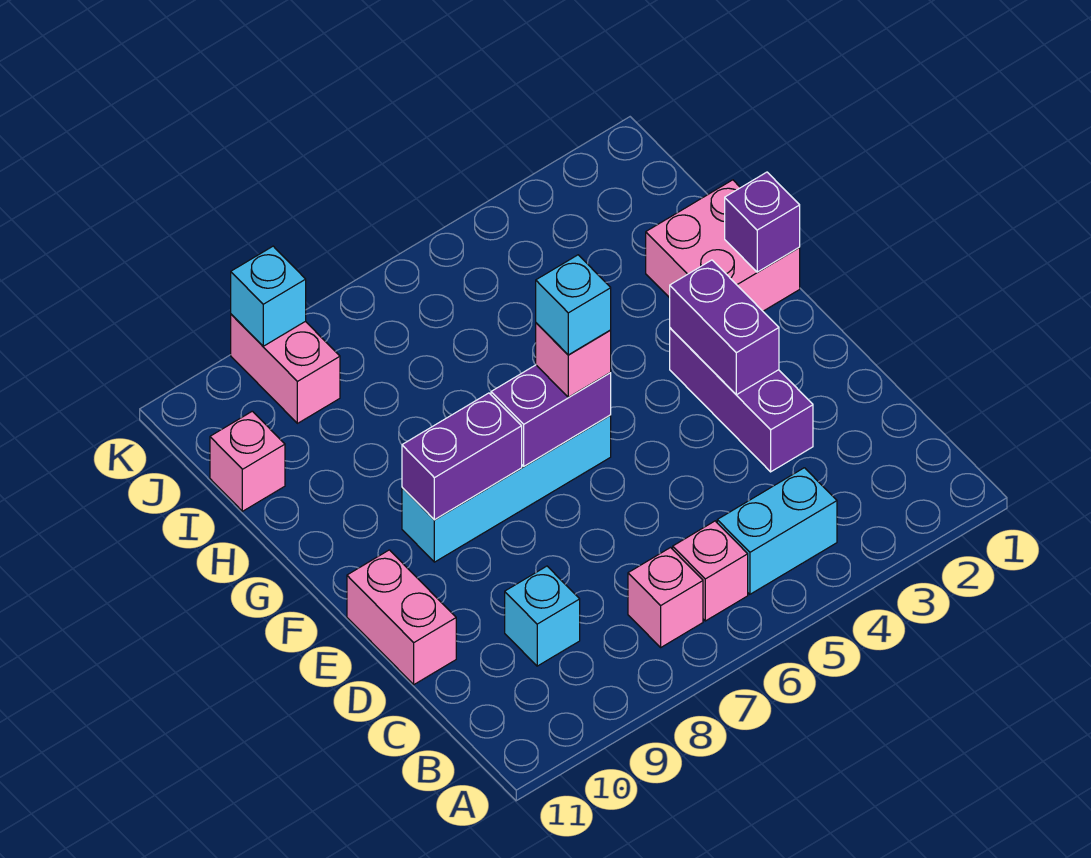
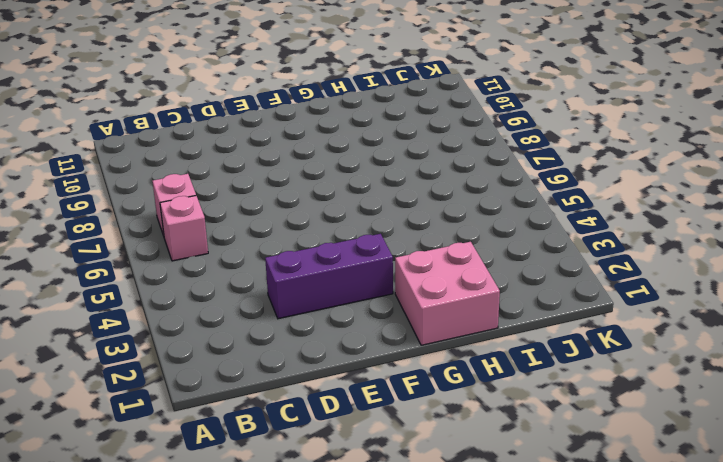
none -> cyan 1x2 brick [717,468,837,594]
none -> cyan 1x1 brick [505,566,580,666]
none -> pink 1x2 brick [347,550,456,684]

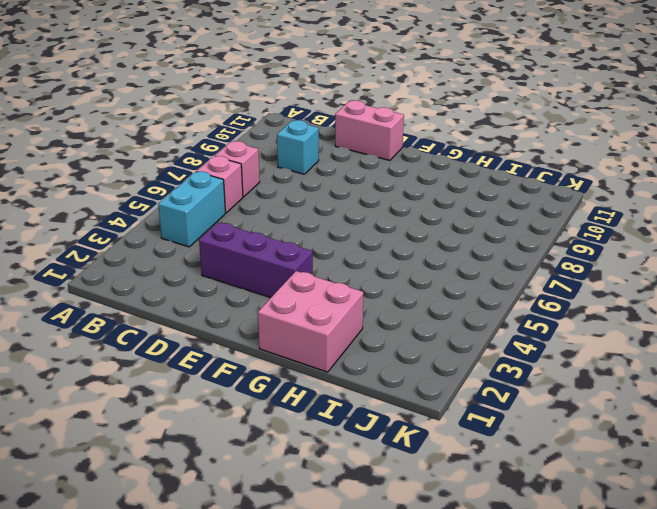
none -> cyan 1x4 brick [402,415,611,562]
none -> pink 1x1 brick [210,411,285,511]
none -> pink 1x2 brick [231,314,340,423]

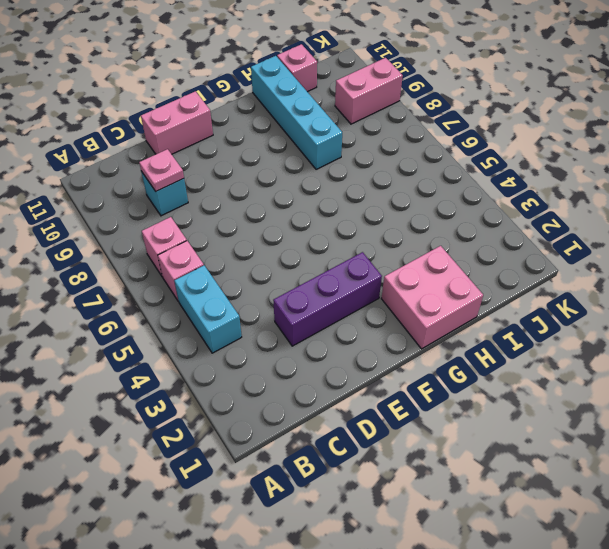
pink 1x1 plate [139,149,184,191] -> none
cyan 1x4 brick [251,56,342,169] -> cyan 1x4 brick moved to [402,415,611,562]
none -> purple 1x2 brick [670,260,779,395]
none -> purple 1x2 brick [491,365,611,466]
none -> purple 1x2 brick [402,393,522,520]

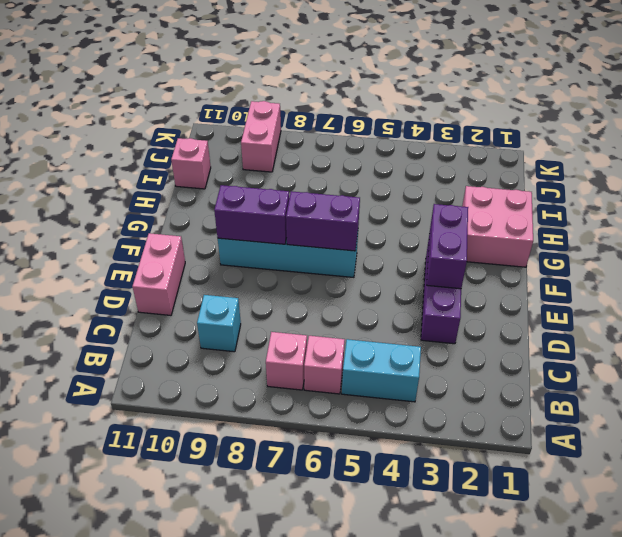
none -> purple 1x1 brick [725,172,800,272]
none -> cyan 1x1 brick [231,246,306,346]
none -> pink 1x1 brick [536,323,611,397]

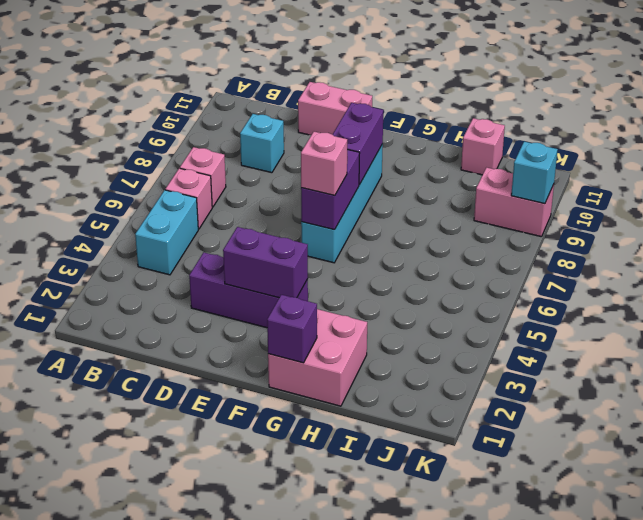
none -> cyan 1x1 brick [536,255,611,355]

